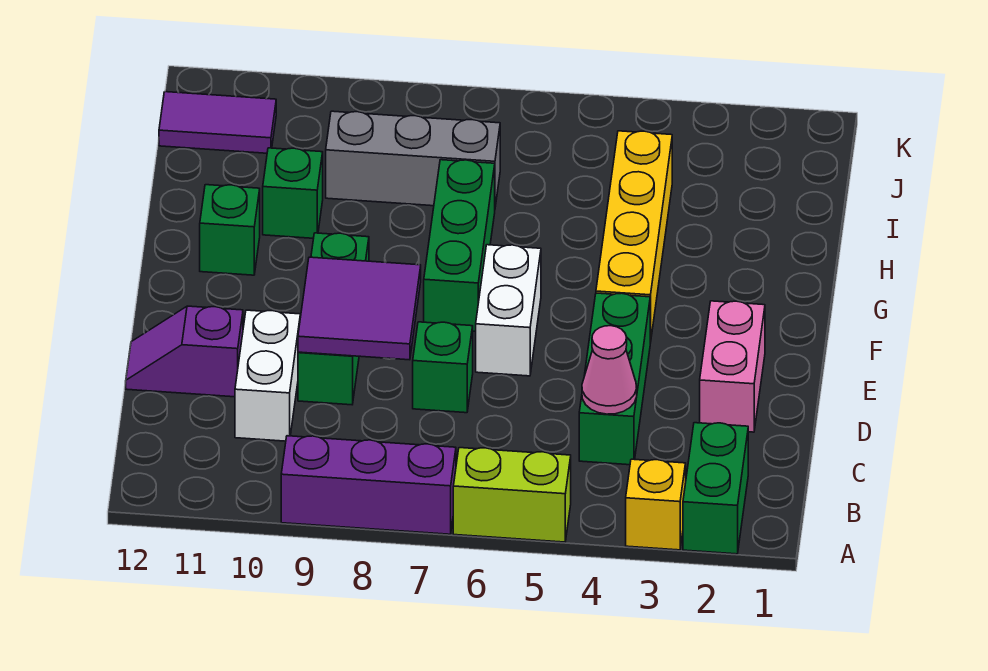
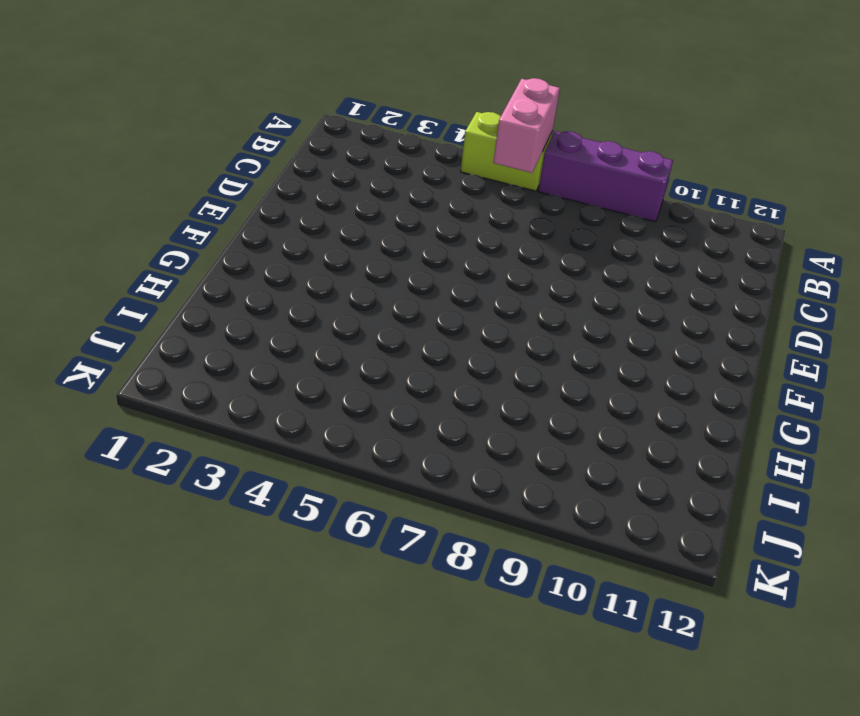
pink 1x2 brick [493,78,560,173] -> pink 1x2 brick moved to [700,301,765,432]
none -> green 1x2 brick [683,423,748,554]
none -> yellow 1x1 brick [626,459,686,550]
none -> green 1x3 brick [579,293,650,465]

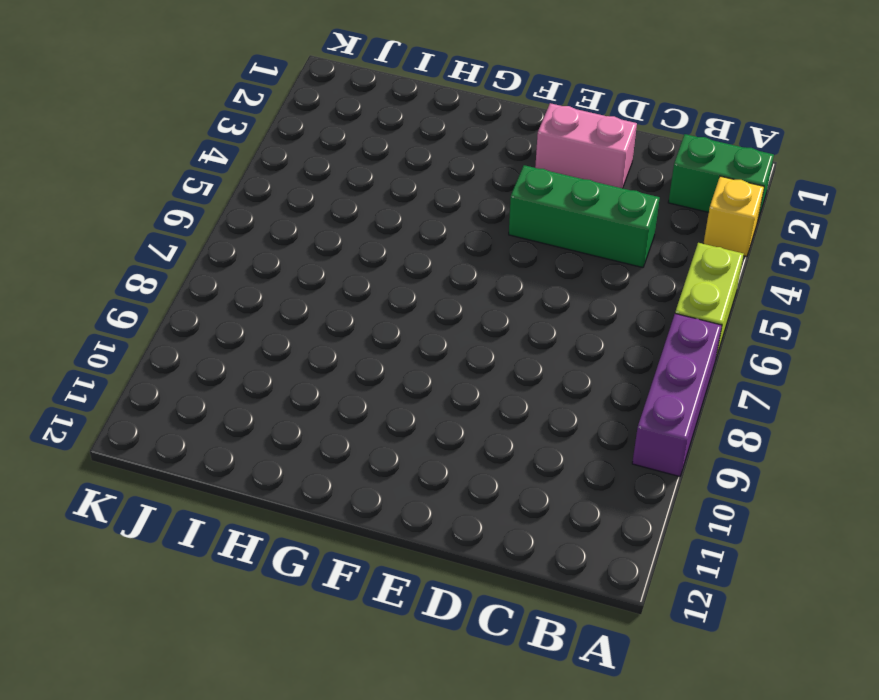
none -> white 1x2 brick [235,310,300,441]
none -> green 1x1 brick [413,322,473,413]
none -> green 1x3 brick [298,233,369,405]

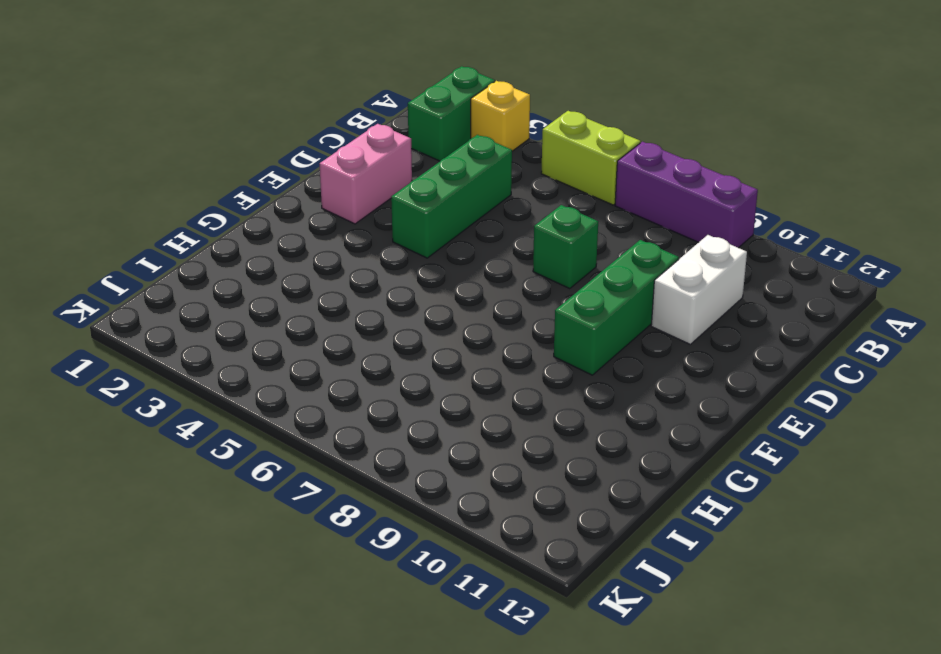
none -> purple 1x2 slope [126,306,243,397]
none -> white 1x2 brick [476,245,541,376]
none -> yellow 1x4 brick [596,131,672,343]

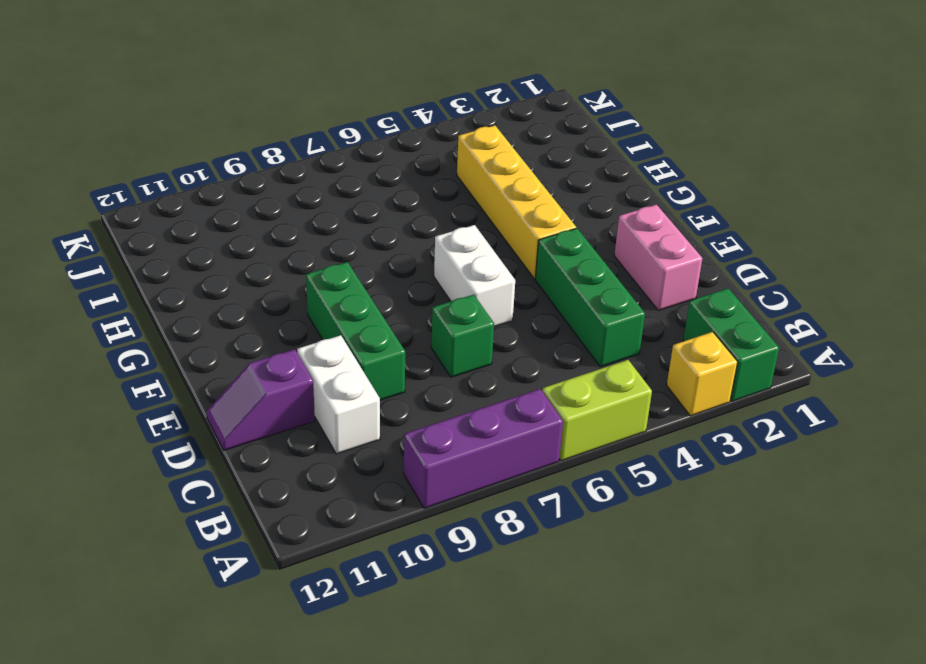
none -> green 1x3 brick [424,160,495,331]
none -> green 1x1 brick [200,185,260,275]
none -> green 1x1 brick [263,148,323,238]

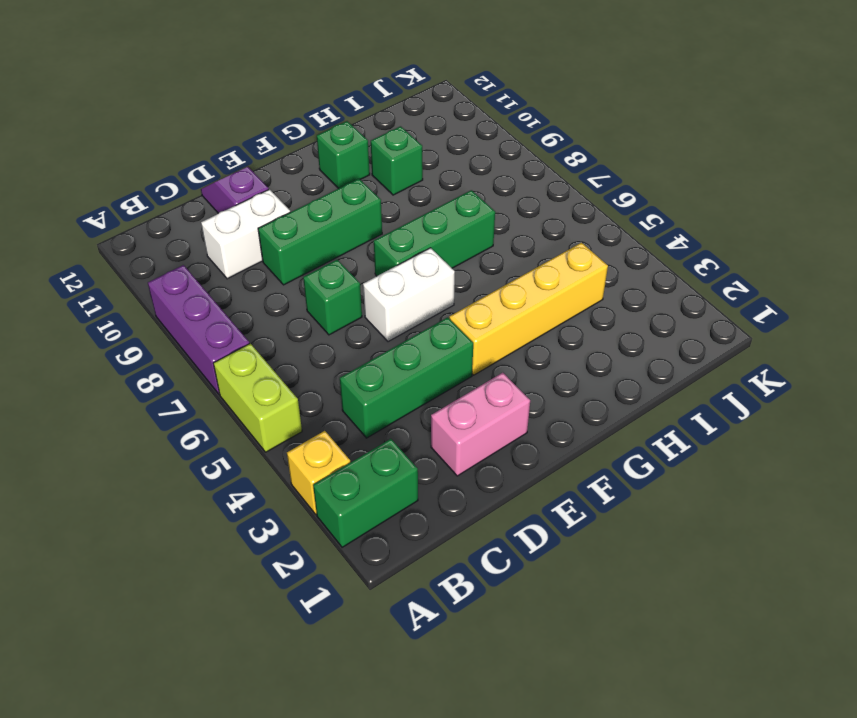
none -> grey 1x3 brick [326,111,500,207]
none -> purple 1x2 tile [159,92,276,153]
none -> pink 1x1 cone [582,326,637,414]

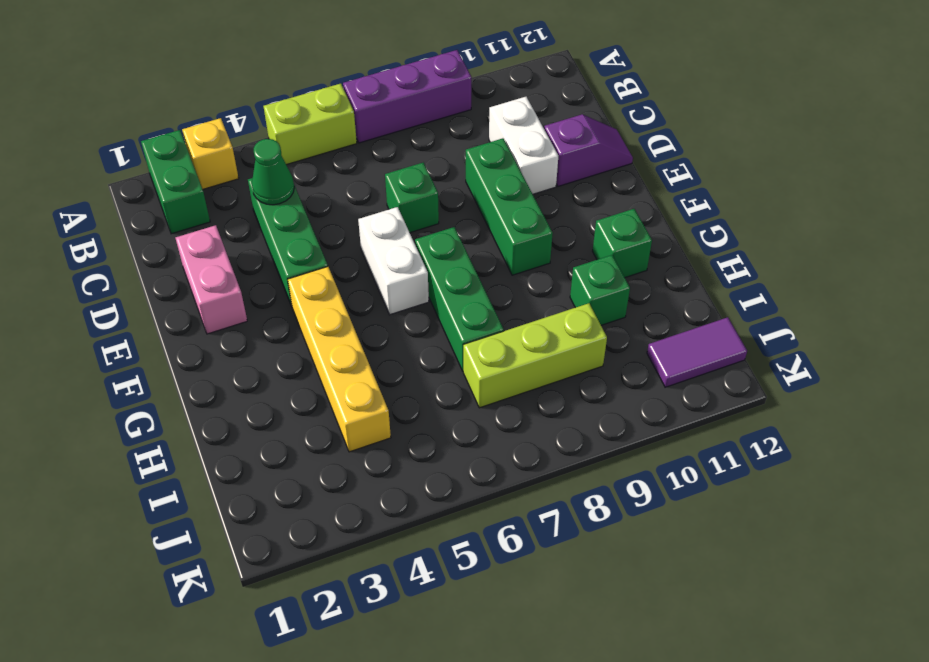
green 1x1 cone [252,139,294,205] -> pink 1x1 cone [582,326,637,414]
lime 1x3 brick [463,303,607,408] -> grey 1x3 brick [326,111,500,207]
none -> purple 2x2 tile [298,257,421,360]

